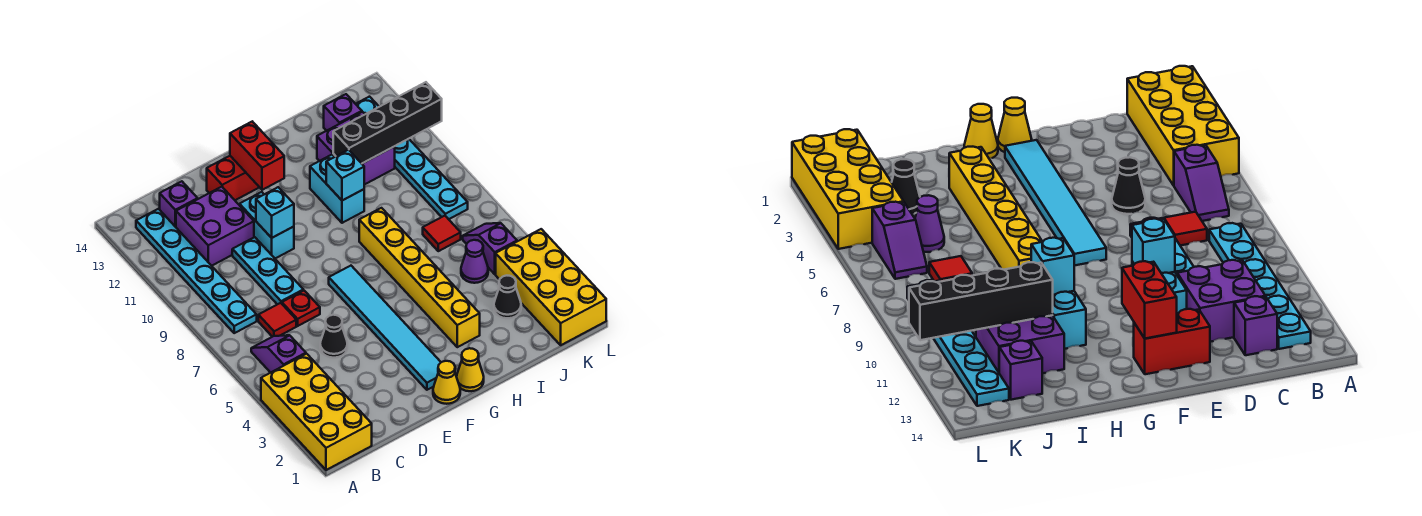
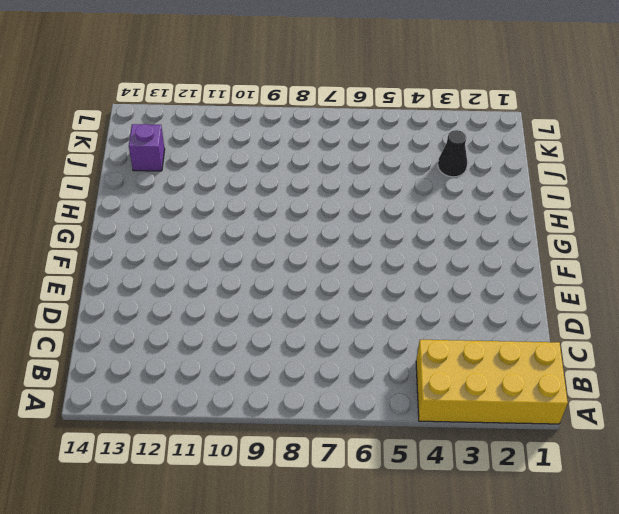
none -> purple 1x2 slope [251,335,306,373]
none -> cyan 1x6 plate [136,209,257,333]
none -> red 1x1 tile [258,303,296,337]

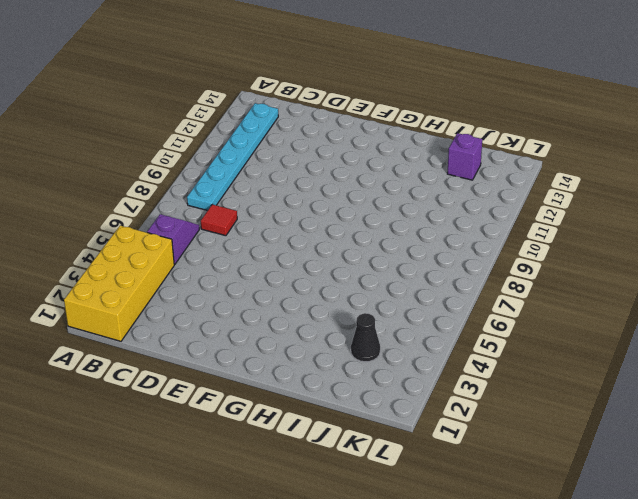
none -> purple 2x2 brick [176,187,254,266]
none -> purple 1x1 brick [160,181,198,227]
none -> black 1x1 cone [320,315,347,358]

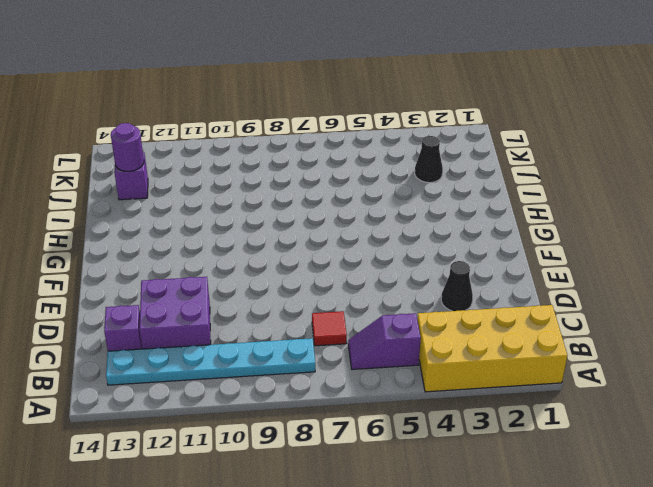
black 1x1 cone [441,261,473,311] -> black 1x1 cone moved to [320,315,347,358]
purple 1x1 round brick [111,123,144,171] -> none
none -> red 1x1 plate [282,290,320,326]
none -> cyan 1x3 plate [232,237,303,304]
none -> cyan 1x2 brick [239,192,294,258]

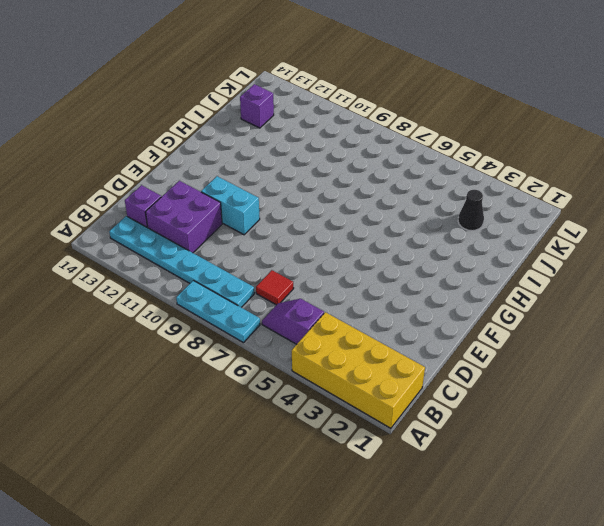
cyan 1x3 plate [176,280,260,343] -> cyan 1x3 plate moved to [232,237,303,304]
none -> black 1x1 cone [320,315,347,358]
none -> red 1x1 plate [282,290,320,326]
none -> red 1x2 brick [207,156,259,200]

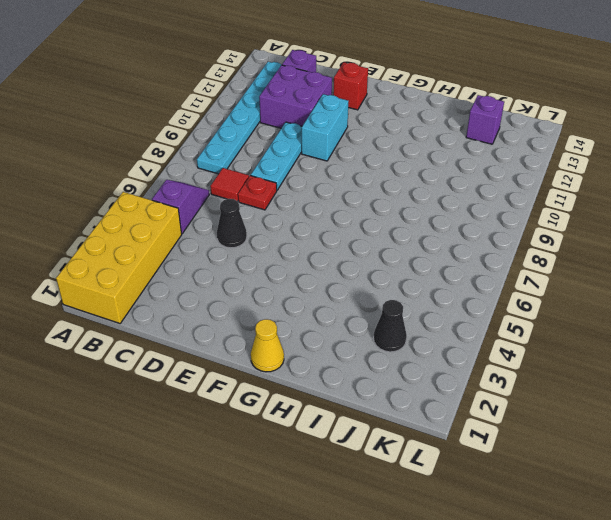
red 1x1 brick [333,62,368,110] -> red 1x2 brick [207,156,259,200]
none -> yellow 1x1 cone [433,361,460,404]
none -> cyan 1x6 tile [329,266,441,390]
none -> yellow 1x6 brick [359,208,480,347]

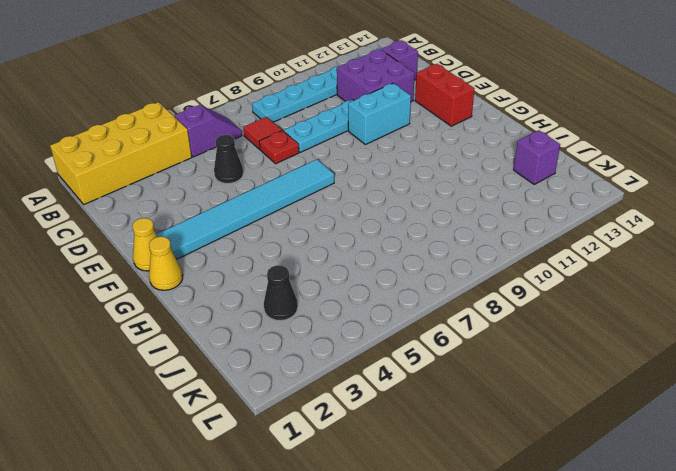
none -> yellow 1x6 brick [359,208,480,347]
none -> cyan 1x2 brick [310,155,364,223]
none -> purple 2x2 brick [317,112,395,185]

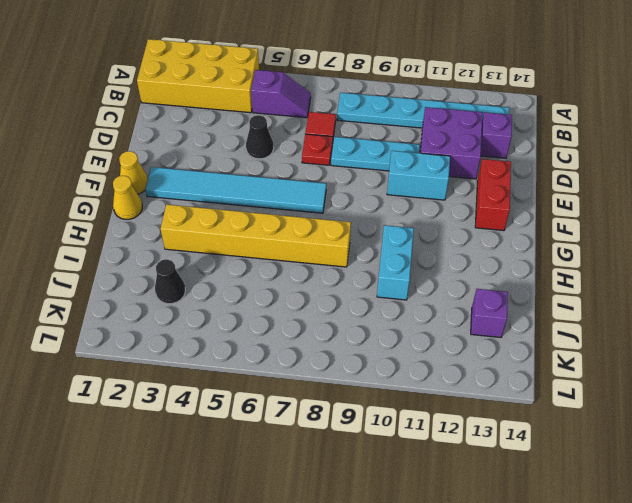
cyan 1x2 brick [377,225,414,300] -> cyan 1x2 brick turned to [310,155,364,223]
none -> purple 2x2 brick [317,112,395,185]
none -> purple 1x1 cone [461,240,488,283]
none -> red 1x1 tile [423,216,461,251]

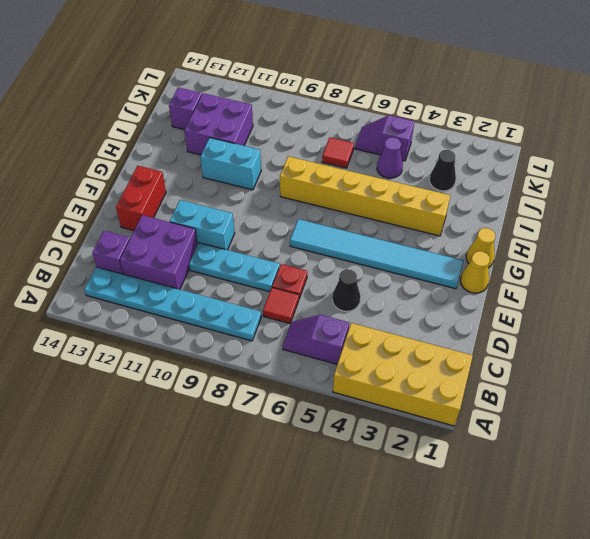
none -> yellow 2x4 brick [496,229,606,345]
none -> cyan 1x6 plate [356,97,468,219]
none -> cyan 1x1 brick [256,187,294,238]

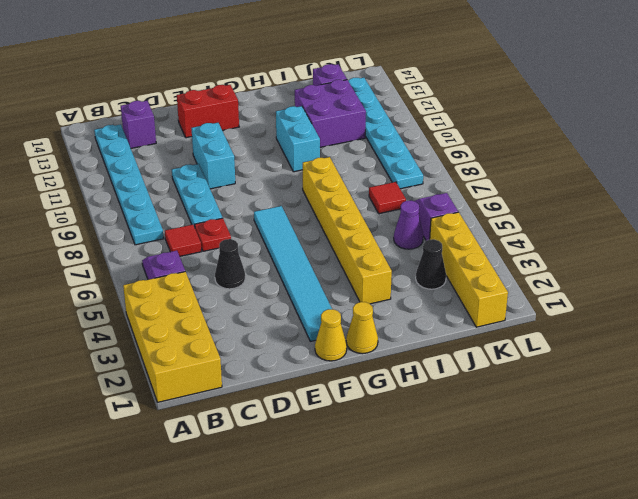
yellow 1x4 brick [430,212,508,327] -> yellow 2x4 brick [496,229,606,345]
none -> purple 2x2 brick [176,187,254,266]
none -> cyan 1x1 brick [256,187,294,238]
none -> red 1x2 brick [230,122,284,190]

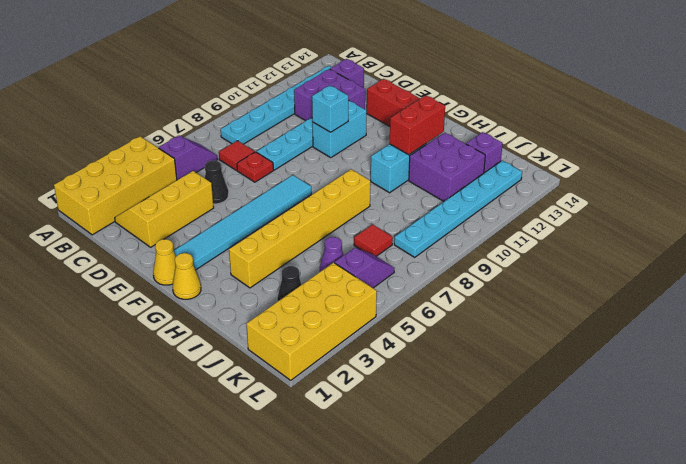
yellow 2x3 slope [115,171,214,247] -> none
red 1x2 brick [390,95,445,155] -> red 1x2 brick moved to [230,122,284,190]
none -> cyan 1x1 brick [326,150,364,200]
none -> black 1x4 brick [333,82,442,163]

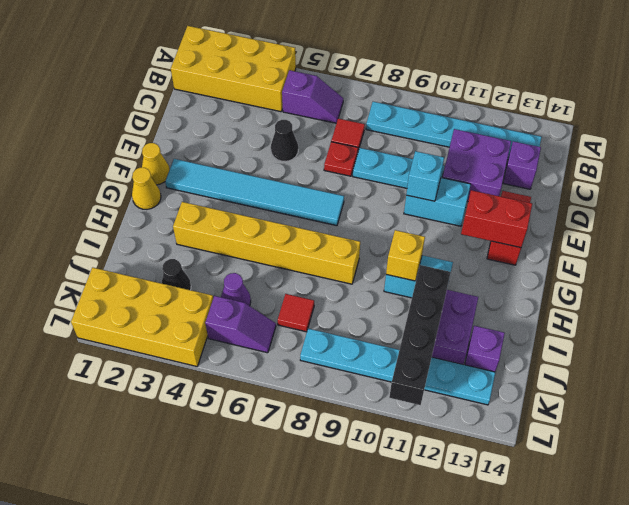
yellow 1x1 brick [386,230,425,281] -> cyan 1x1 brick [326,150,364,200]

